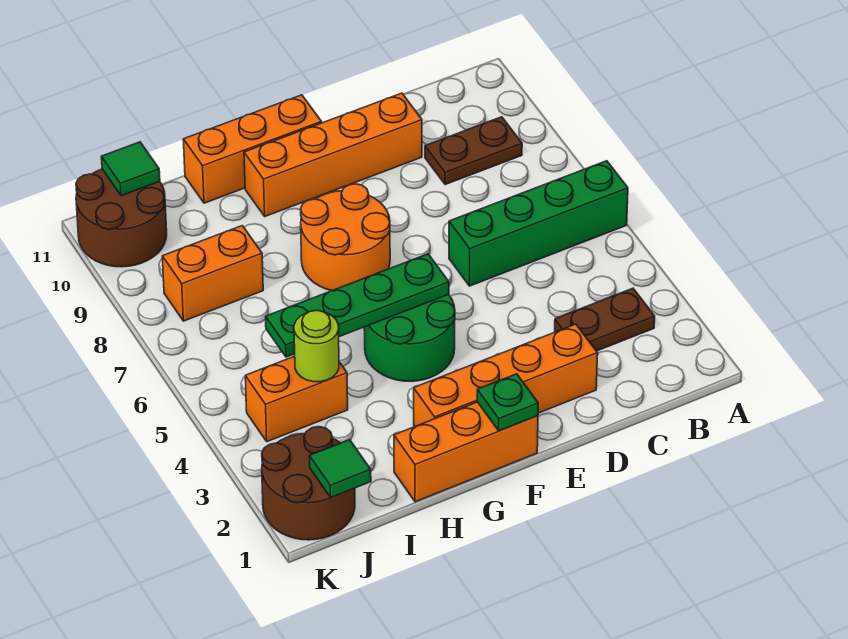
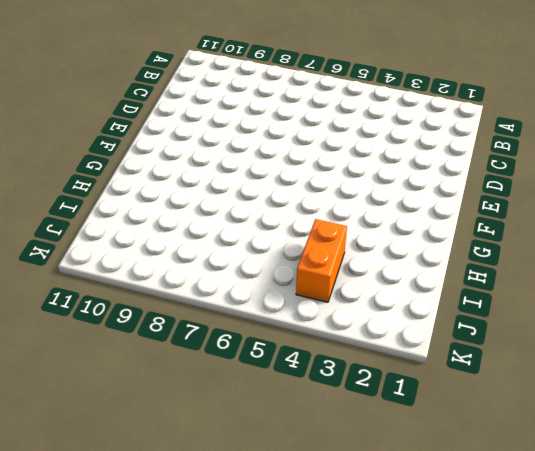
none -> green 1x4 brick [449,161,628,286]
none -> brown 1x2 plate [555,288,655,351]
none -> brown 1x2 plate [425,117,522,185]

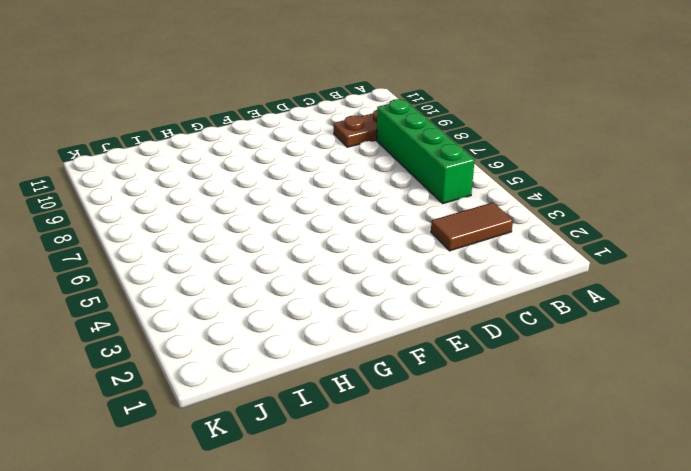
brown 1x2 tile [431,203,513,251] -> brown 1x2 plate [555,288,655,351]
green 1x4 brick [377,99,475,203] -> green 1x4 brick turned to [449,161,628,286]
none -> orange 1x4 brick [414,324,598,426]
none -> orange 1x4 brick [244,93,422,216]
none -> orange 1x3 brick [394,402,538,502]

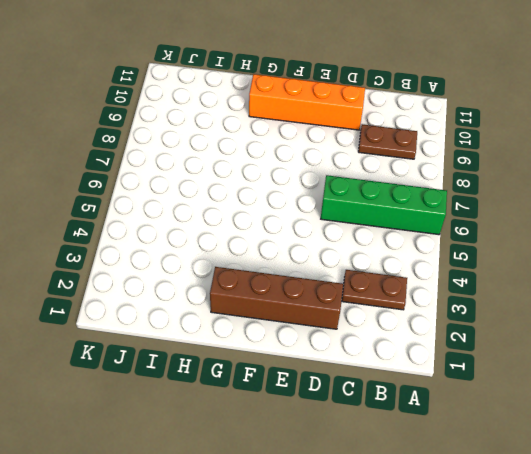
brown 1x4 brick [210,267,343,329] -> orange 1x4 brick [414,324,598,426]
none -> orange 1x3 brick [394,402,538,502]
none -> green 2x2 round brick [364,294,455,381]
none -> orange 2x2 round brick [301,184,390,291]

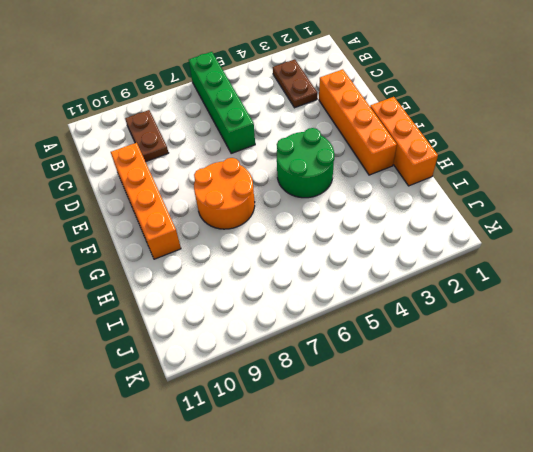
none -> orange 1x3 brick [183,95,322,203]
none -> orange 1x2 brick [245,356,348,442]
none -> orange 1x2 brick [162,226,263,321]

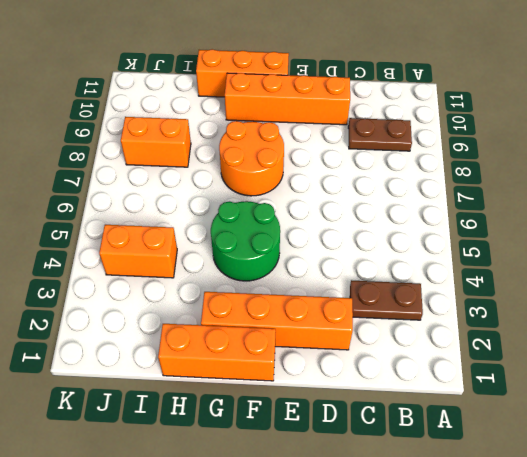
none -> green 1x4 brick [449,161,628,286]
none -> brown 2x2 round brick [262,427,355,540]
none -> brown 2x2 round brick [76,169,167,267]

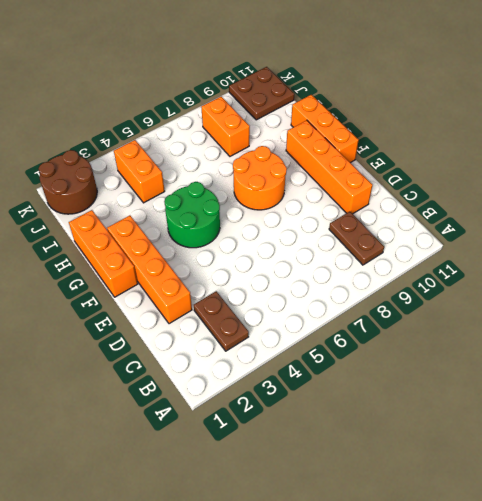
brown 2x2 plate [229,67,294,120] -> brown 2x2 round brick [76,169,167,267]
none -> green 1x4 brick [449,161,628,286]
none -> green 1x1 plate [477,374,538,431]
none -> green 1x4 plate [266,254,449,357]

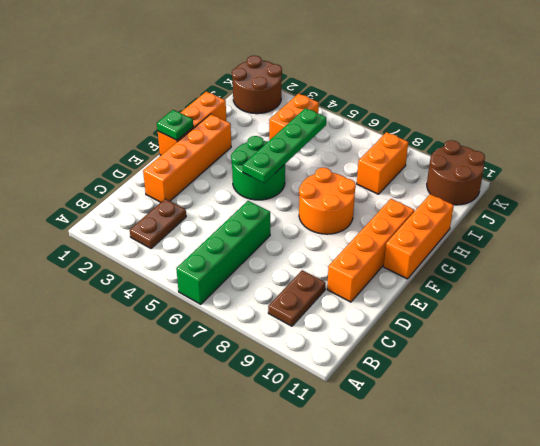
none -> lime 1x1 round brick [294,310,339,382]
none -> green 1x1 tile [309,440,371,497]
none -> green 1x1 tile [101,142,160,196]

